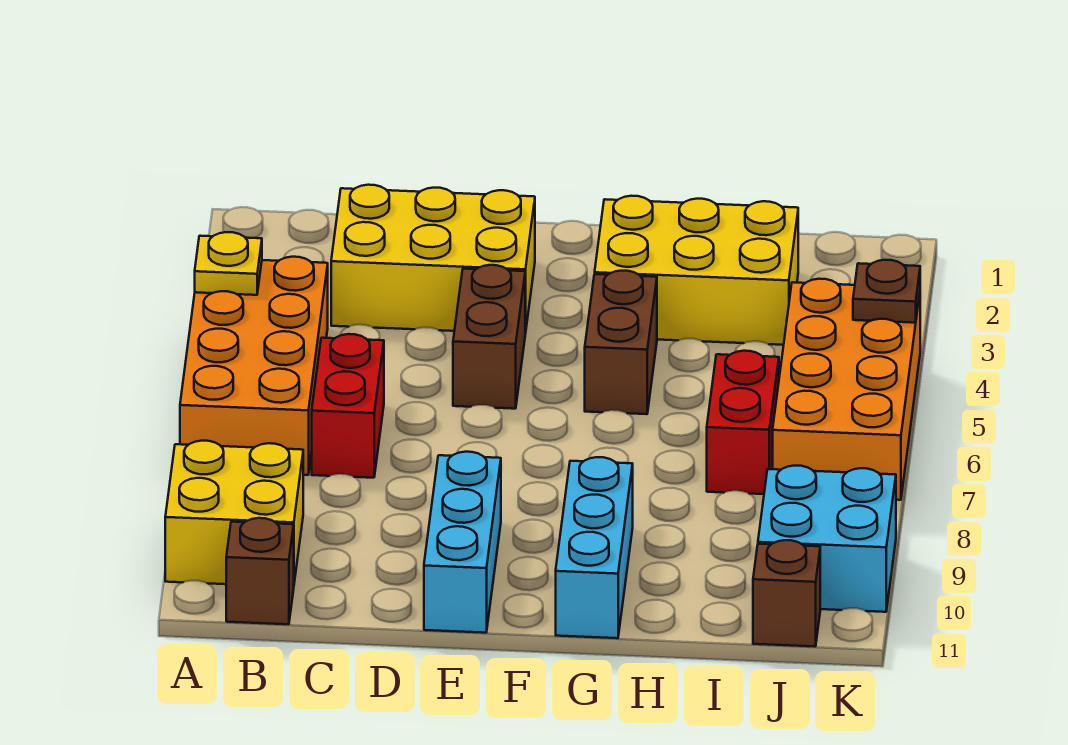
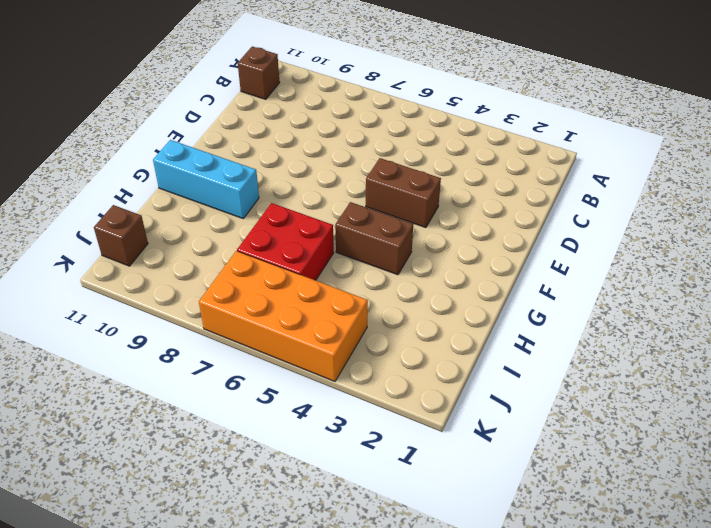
red 2x2 brick [237,203,334,280] -> red 1x2 brick [707,351,779,494]
none -> orange 2x4 brick [180,257,328,475]
none -> yellow 2x2 brick [165,441,303,584]
none -> yellow 2x3 brick [331,185,535,334]

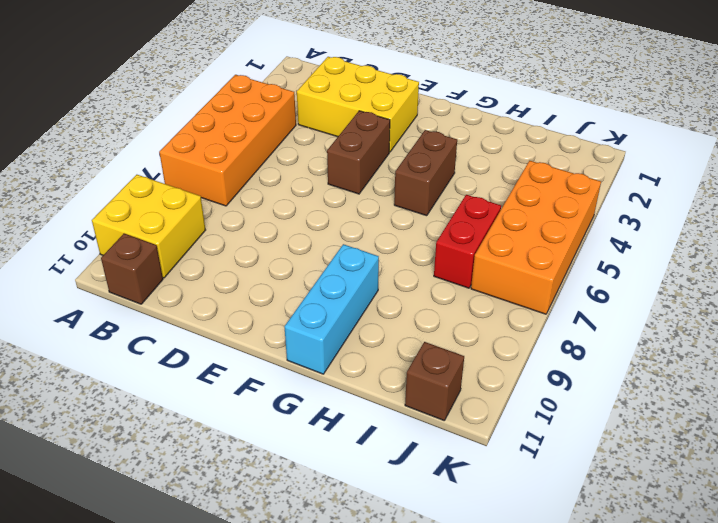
none -> red 1x2 brick [312,334,384,478]
none -> cyan 1x3 brick [424,452,501,633]
none -> yellow 2x3 brick [595,196,798,345]

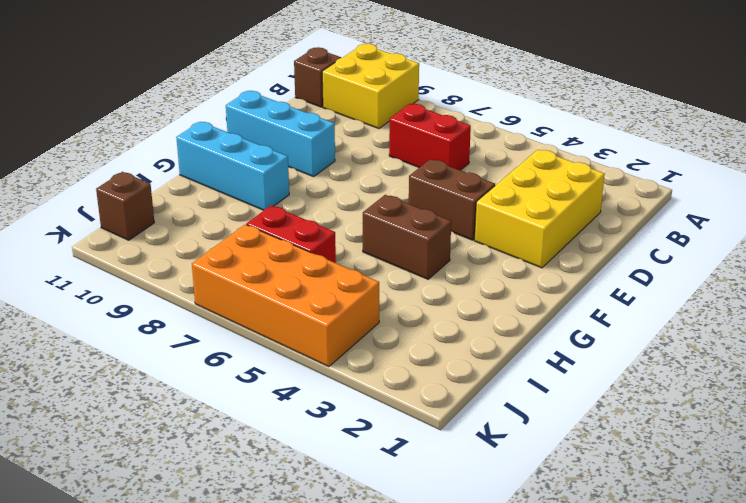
none -> orange 2x4 brick [180,257,328,475]
none -> yellow 2x3 brick [595,196,798,345]
none -> cyan 2x2 brick [758,466,896,612]

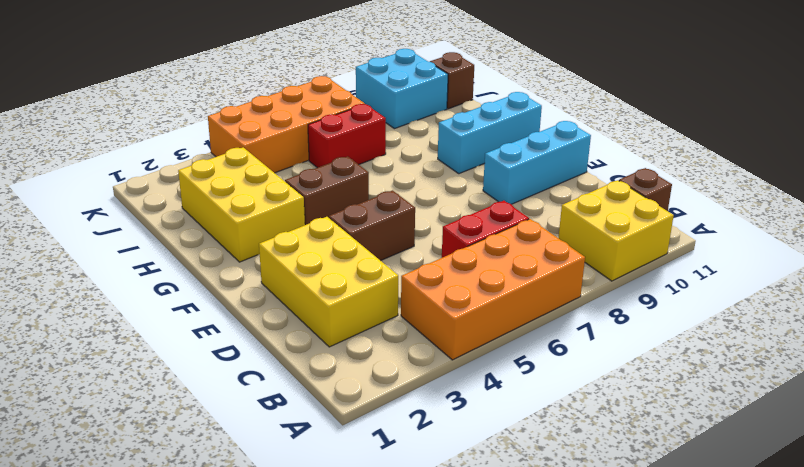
none -> yellow 1x1 plate [195,232,262,295]
none -> brown 1x1 plate [853,260,920,323]

